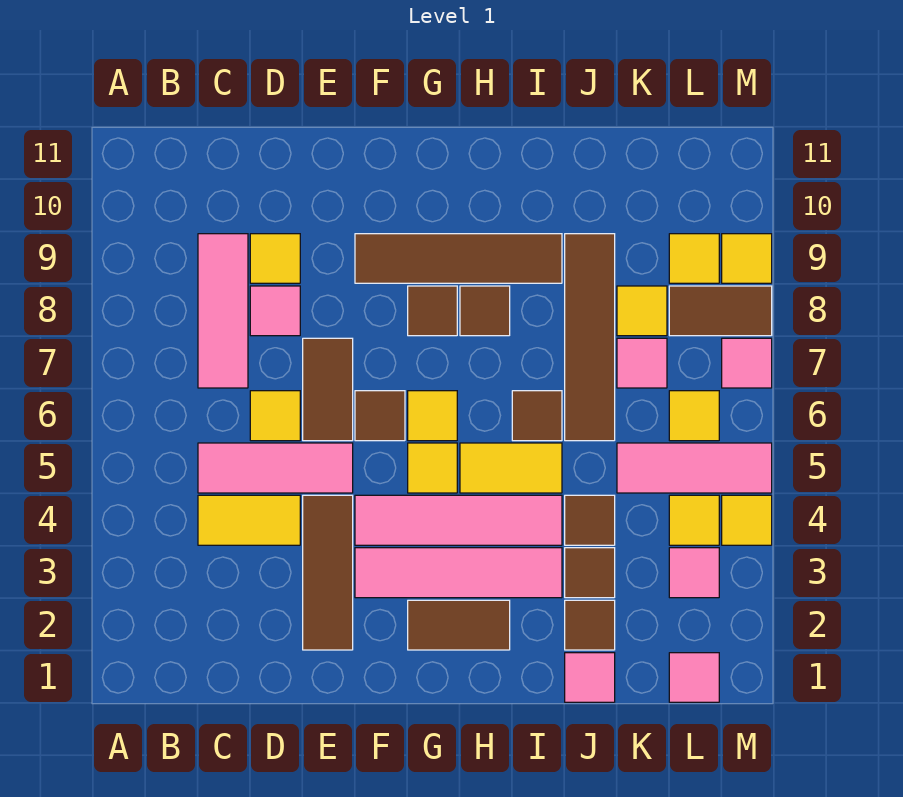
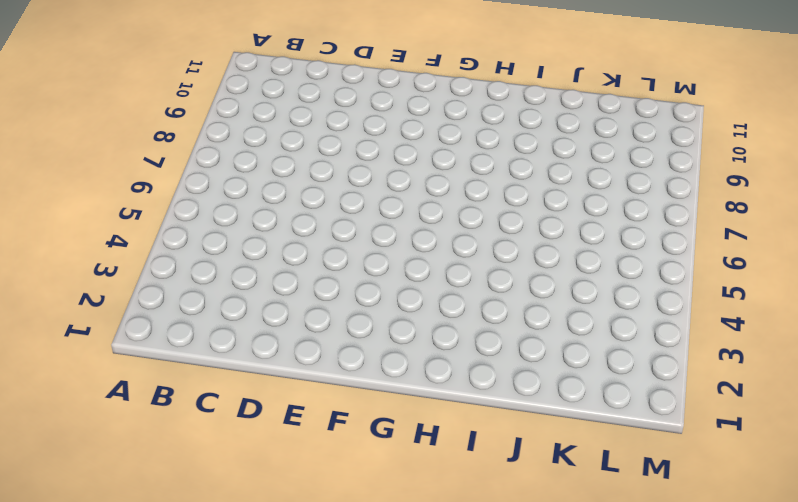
none -> yellow 1x2 tile [198,495,300,545]
none -> pink 1x3 tile [198,443,353,493]
none -> pink 1x3 tile [198,234,248,388]
none -> yellow 1x1 tile [250,391,300,441]

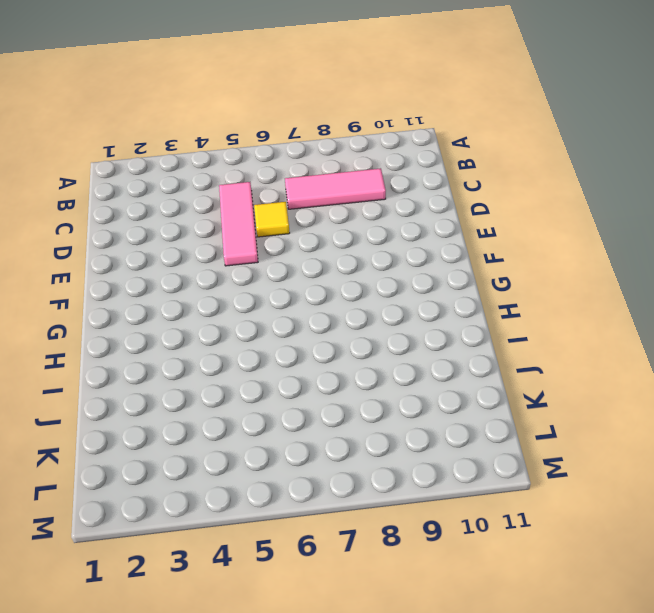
none -> yellow 1x2 tile [198,495,300,545]
none -> pink 1x1 tile [250,286,300,336]
none -> yellow 1x1 tile [250,234,300,283]
none -> brown 1x3 tile [303,495,353,650]

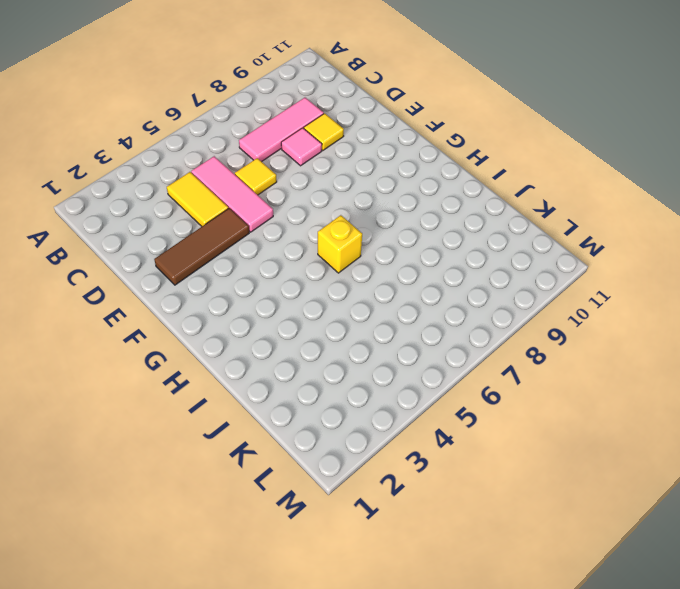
yellow 1x1 brick [318,215,362,273] -> none
none -> brown 1x2 tile [303,338,353,441]
none -> pink 1x4 tile [355,548,562,598]
none -> pink 1x4 tile [355,495,562,545]
none -> brown 1x1 tile [355,391,405,441]

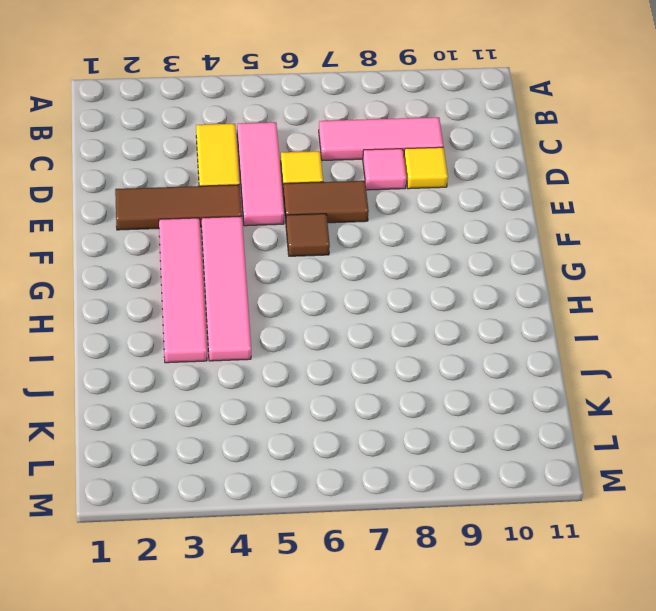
none -> brown 1x4 tile [355,234,562,283]
none -> brown 1x2 tile [408,600,510,650]
none -> yellow 1x1 tile [408,443,457,493]
none -> yellow 1x1 tile [408,391,457,441]

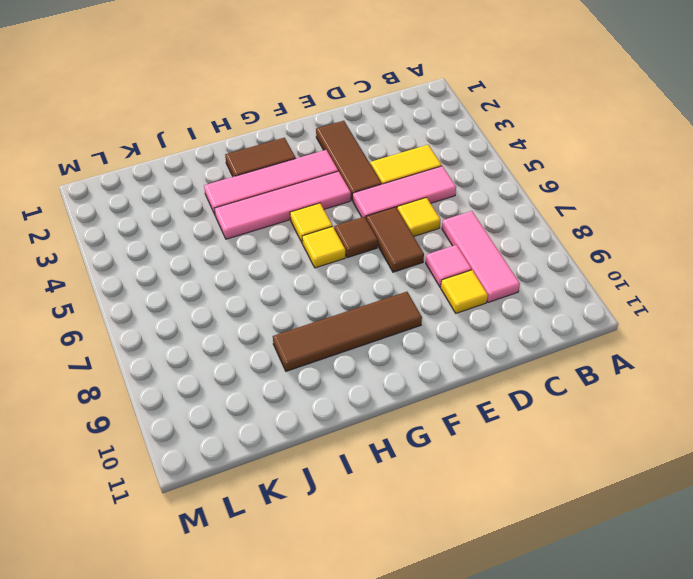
none -> brown 1x1 tile [408,286,457,336]
none -> yellow 1x2 tile [460,443,562,493]
none -> brown 1x1 tile [460,286,510,336]
none -> brown 1x1 tile [512,391,562,441]

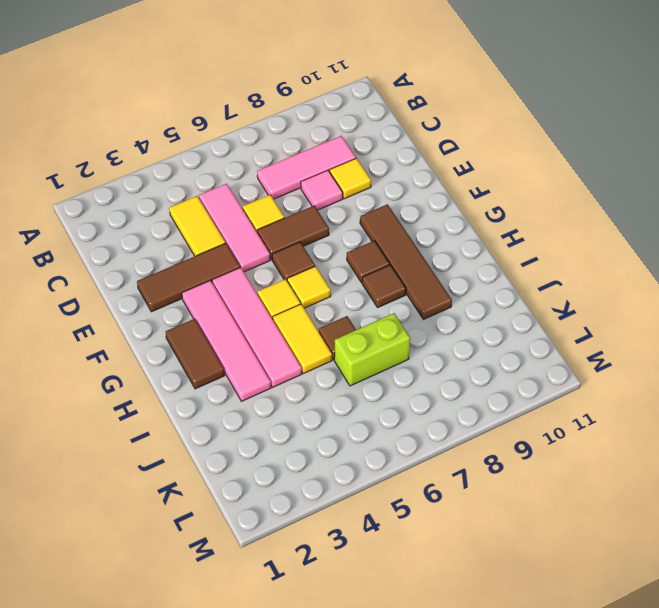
lime 1x2 brick [334,313,410,386] -> brown 1x4 tile [565,234,615,441]
none -> pink 1x1 tile [565,653,615,702]
none -> brown 1x1 tile [565,600,615,650]
none -> brown 1x1 tile [565,548,615,598]
none -> brown 1x1 tile [565,495,615,545]

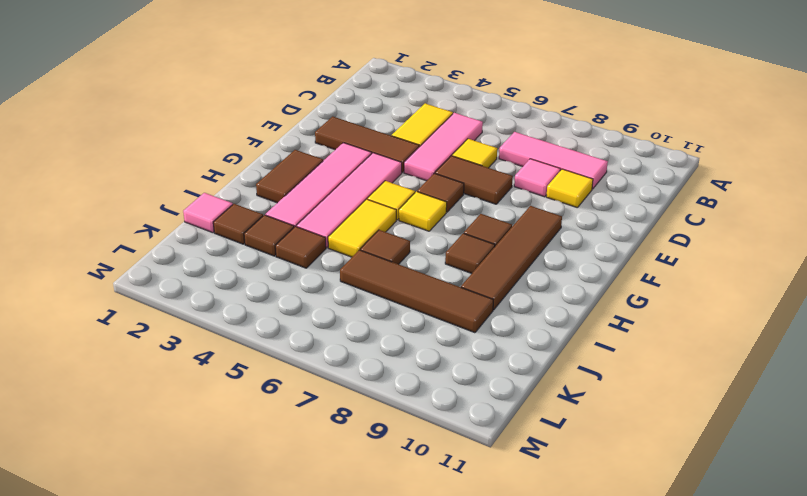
none -> pink 1x3 tile [617,443,772,493]
none -> pink 1x1 tile [617,338,667,388]
none -> yellow 1x1 tile [617,286,667,336]
none -> pink 1x1 tile [669,653,719,702]

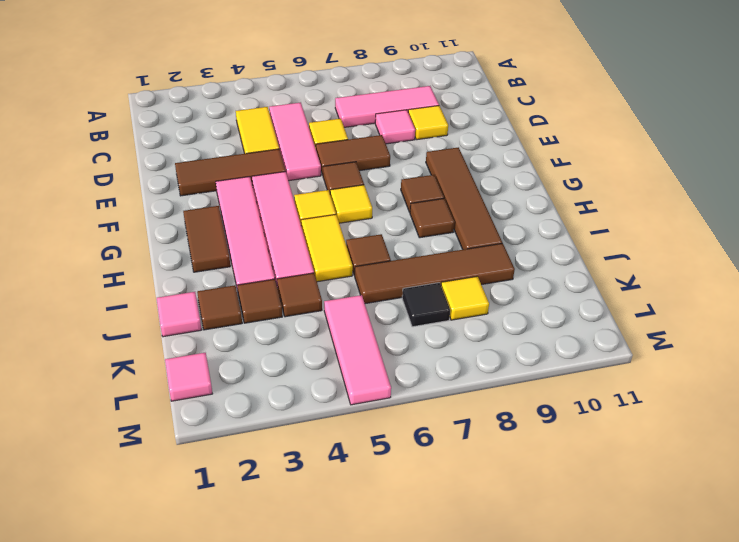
black 1x1 tile [402,283,450,327] -> pink 1x1 tile [617,338,667,388]
none -> pink 1x1 tile [669,548,719,598]
none -> yellow 1x1 tile [669,495,719,545]
none -> yellow 1x1 tile [669,391,719,441]
none -> brown 1x2 tile [669,286,772,336]

